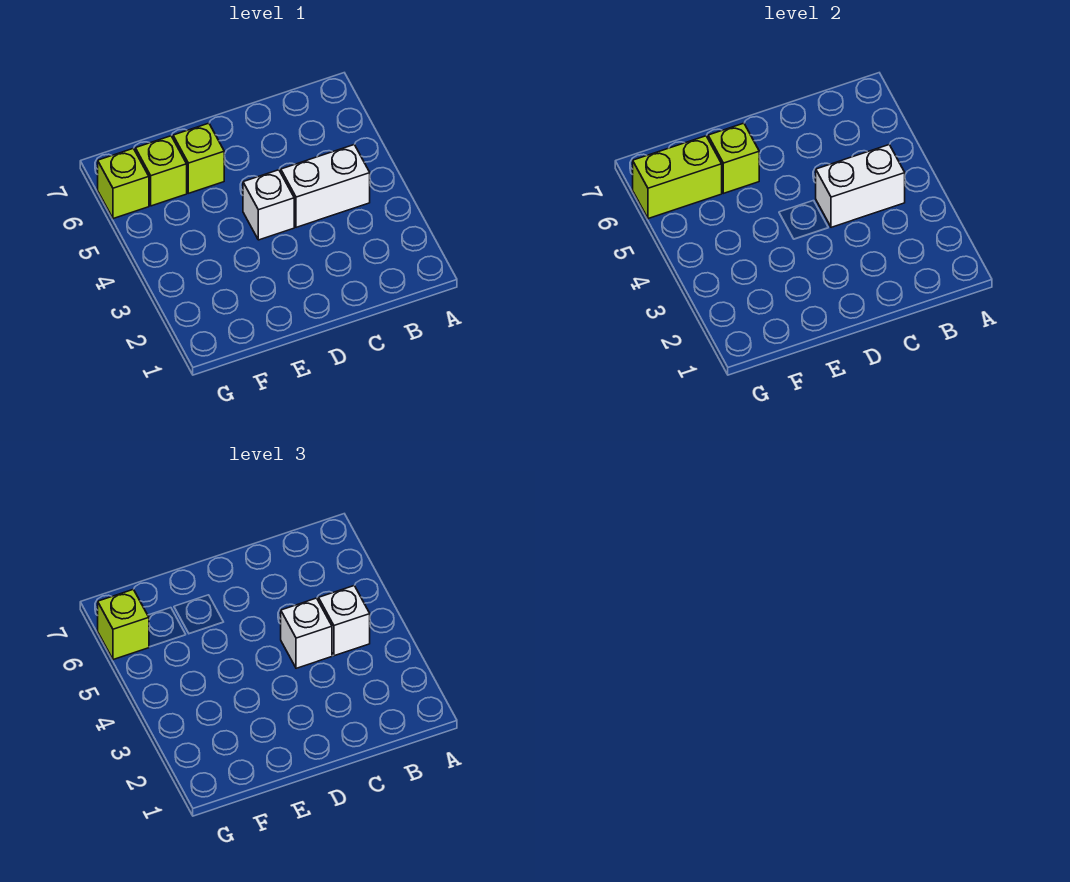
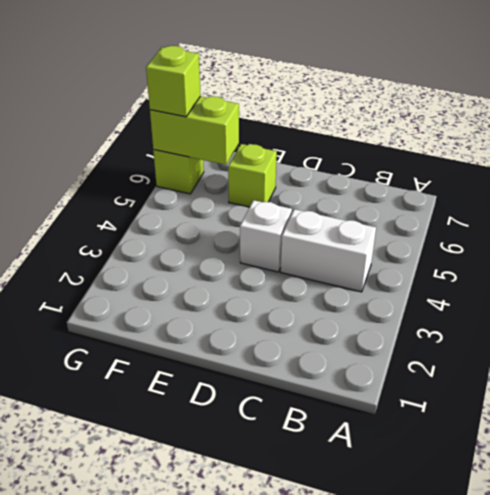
none -> lime 1x1 brick [135,136,187,206]
none -> white 1x2 brick [816,145,905,227]

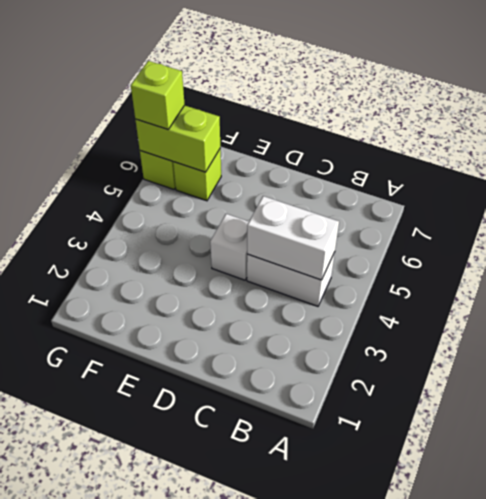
none -> lime 1x1 brick [173,123,224,193]
none -> lime 1x1 brick [708,123,759,193]

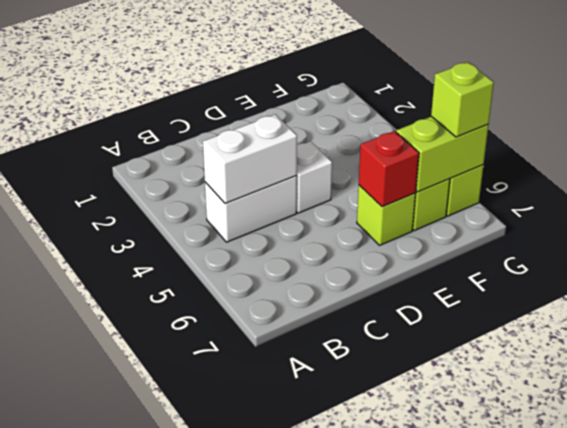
red 1x1 brick [359,131,419,207] -> lime 1x1 brick [708,123,759,193]
none -> white 1x1 brick [319,586,370,656]
none -> white 1x1 brick [281,598,332,668]

